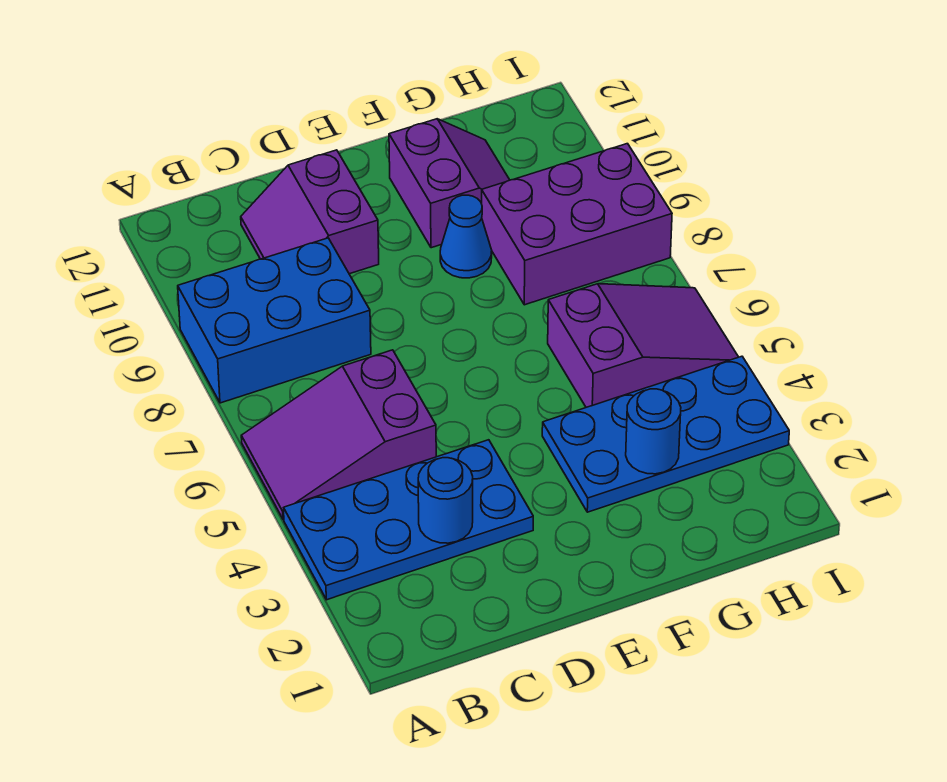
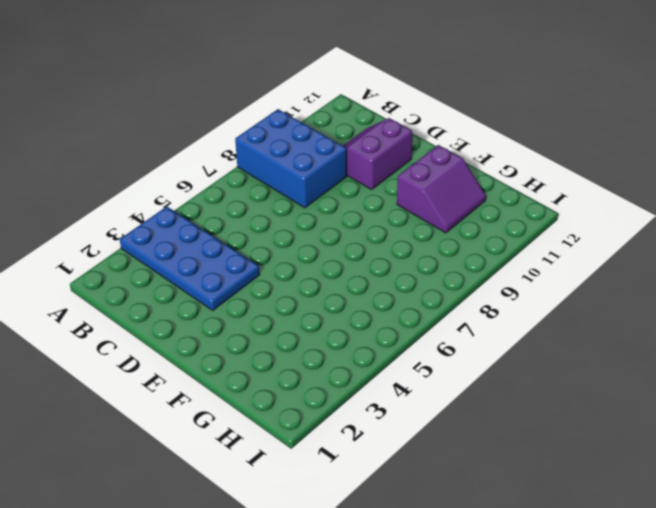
none -> purple 2x3 slope [241,350,436,519]
none -> blue 2x4 plate [542,356,789,512]

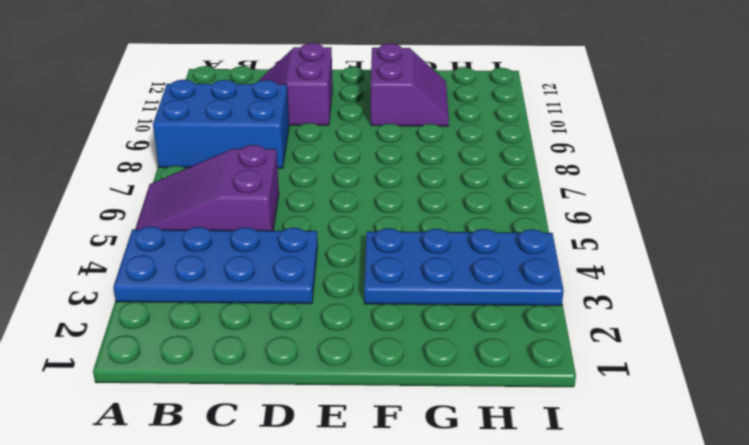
none -> blue 1x1 cone [440,195,492,278]
none -> purple 2x3 slope [548,284,738,407]

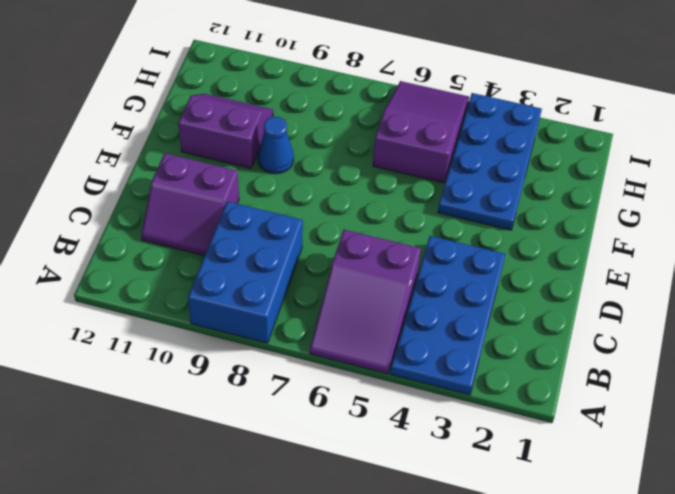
none -> purple 2x3 brick [482,144,672,305]
none -> blue 1x1 round brick [418,458,473,543]

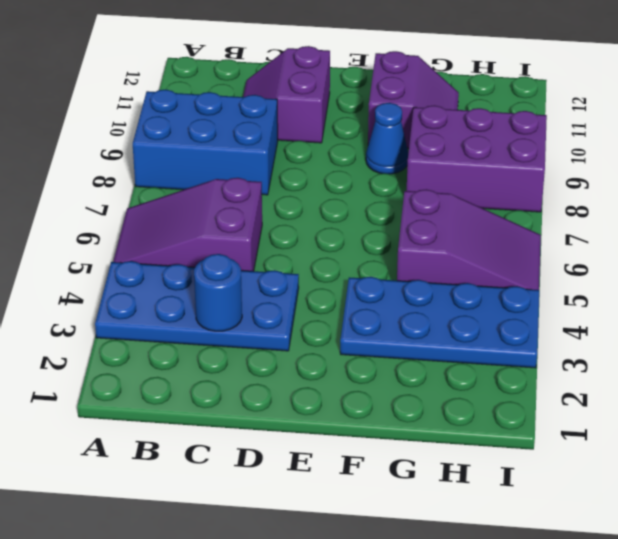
none -> blue 1x1 round brick [626,389,681,474]

